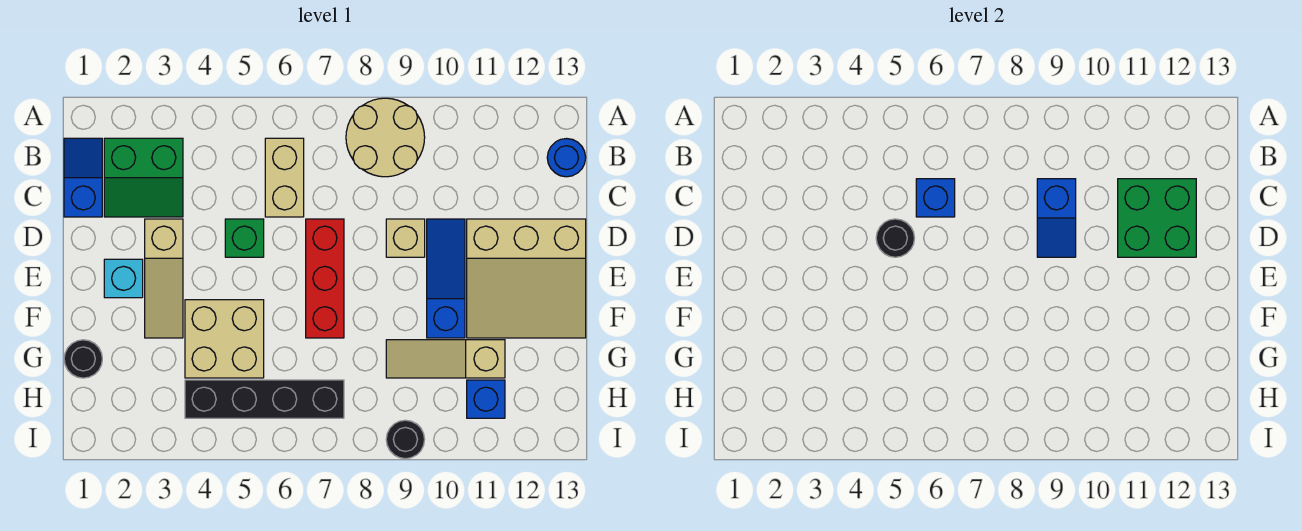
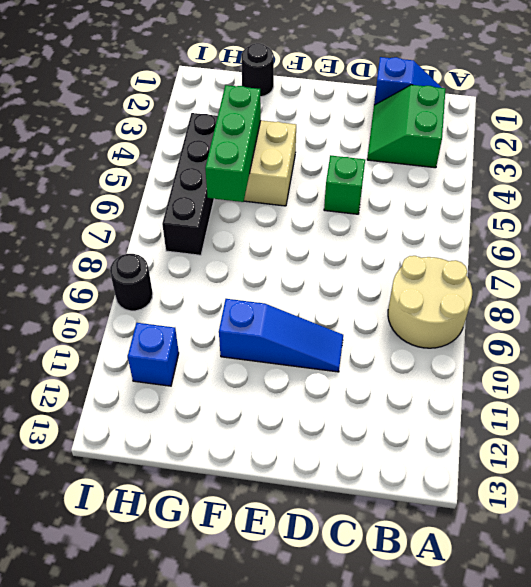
green 1x3 brick [205,85,261,202] -> none
none -> tan 1x2 brick [265,138,304,217]
none -> blue 1x1 round brick [547,139,586,177]
none -> tan 1x3 slope [145,219,183,338]

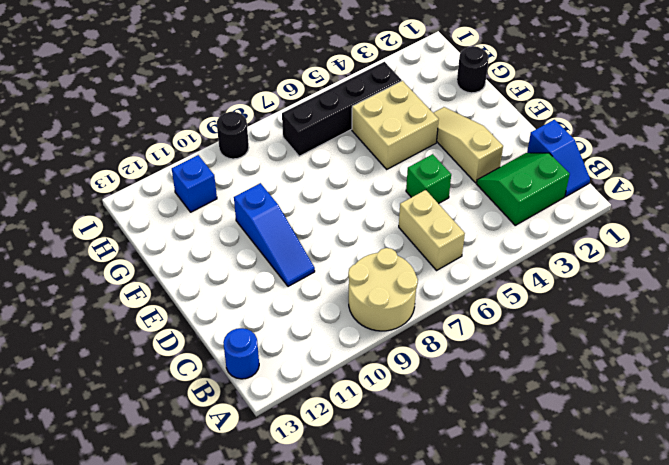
none -> red 1x3 brick [306,219,344,338]
none -> tan 1x1 brick [386,219,425,257]
none -> tan 3x3 slope [467,219,586,338]

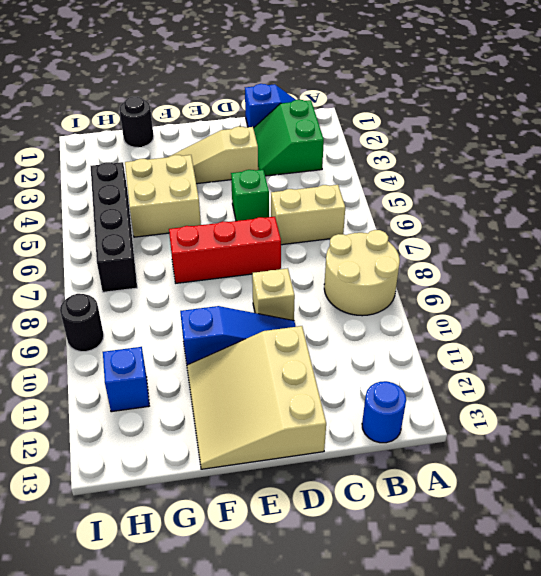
none -> cyan 1x1 brick [104,259,143,298]
none -> tan 1x3 slope [386,340,505,378]
none -> blue 1x1 brick [916,179,955,217]

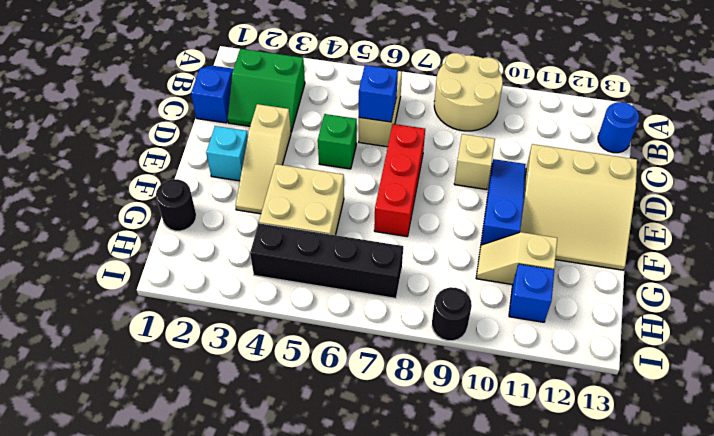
tan 1x2 slope [476,232,557,285] -> tan 1x3 slope [386,340,505,378]
none -> blue 1x2 slope [1037,179,1076,257]
none -> green 2x2 brick [1118,179,1196,257]
none -> black 1x1 round brick [876,219,914,257]

